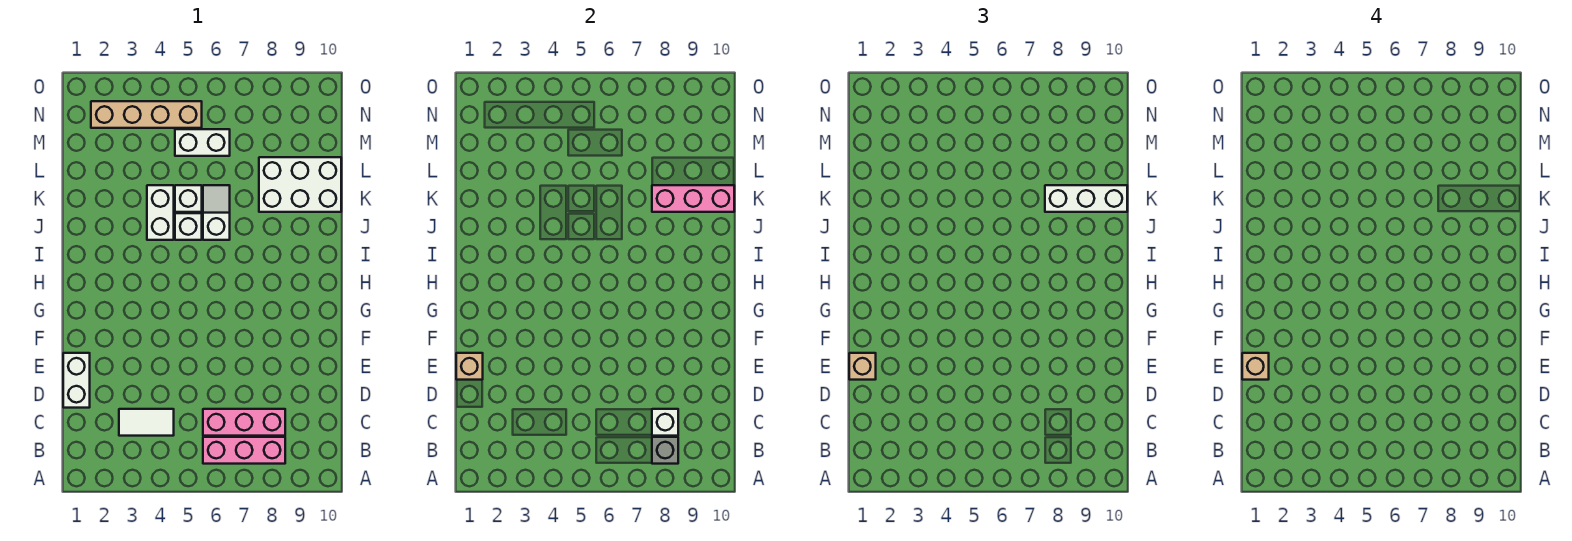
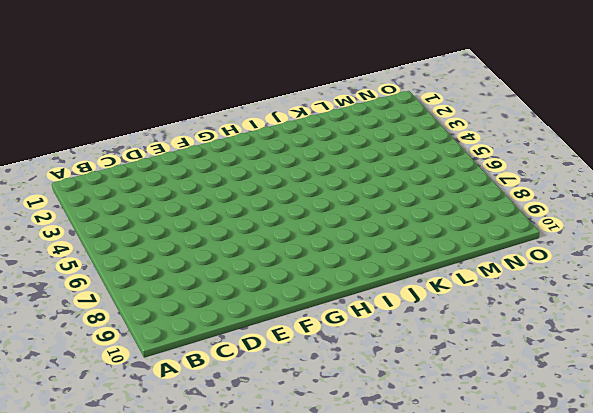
none -> pink 1x3 brick [203,437,285,464]
none -> white 1x2 tile [119,409,174,436]
none -> pink 1x3 brick [203,409,285,436]

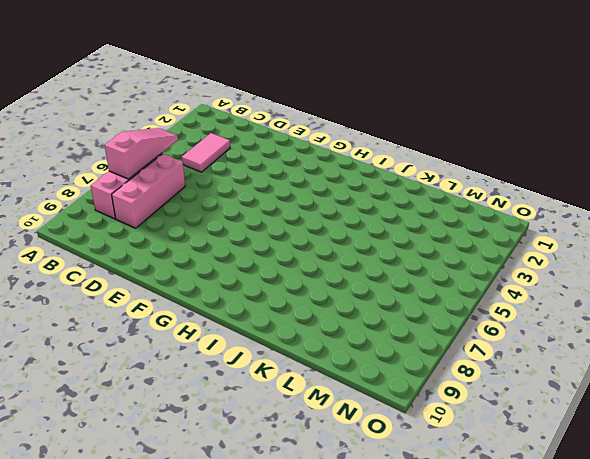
pink 1x3 slope [105,128,178,179] -> none
pink 1x2 tile [182,133,230,172] -> white 1x2 tile [119,409,174,436]
none -> white 1x2 brick [63,353,90,408]
none -> white 1x2 brick [147,185,174,240]
none -> white 1x1 brick [175,213,202,240]

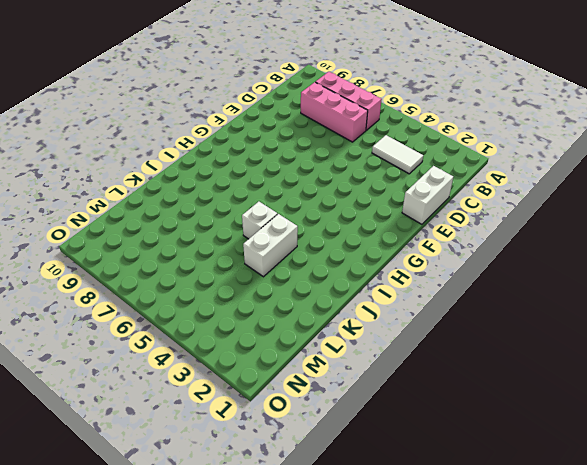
none -> white 1x2 slope [203,185,230,240]
none -> white 1x1 brick [175,185,202,212]
none -> white 2x3 brick [259,157,341,212]

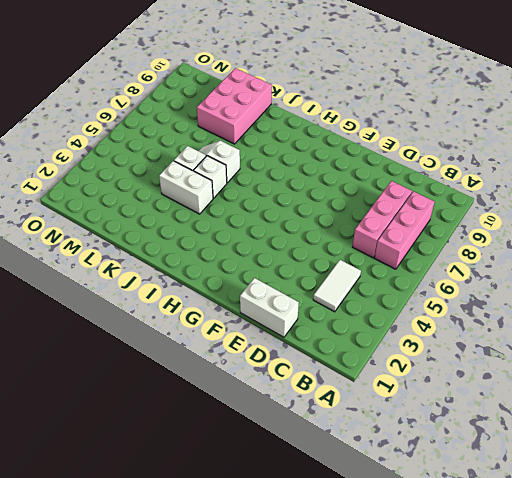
pink 2x3 brick [197,68,272,144] -> white 2x3 brick [259,157,341,212]
none -> white 1x2 brick [175,129,230,156]
none -> tan 1x4 brick [91,101,202,128]
none -> grey 1x1 brick [652,437,678,464]

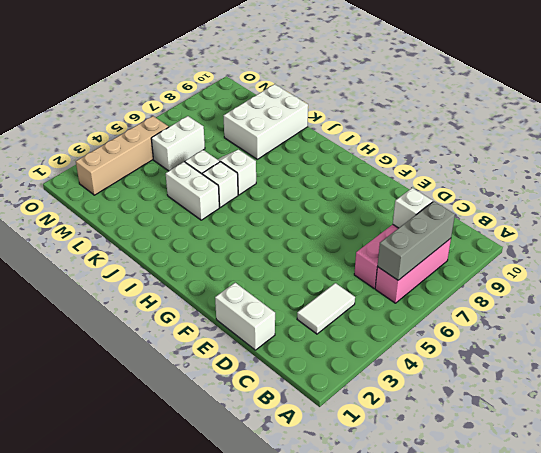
grey 1x3 brick [377,201,455,280] -> grey 1x1 brick [652,437,678,464]
none -> tan 1x1 brick [456,353,483,380]
none -> pink 1x3 brick [652,185,734,212]
none -> tan 1x1 brick [849,353,876,380]

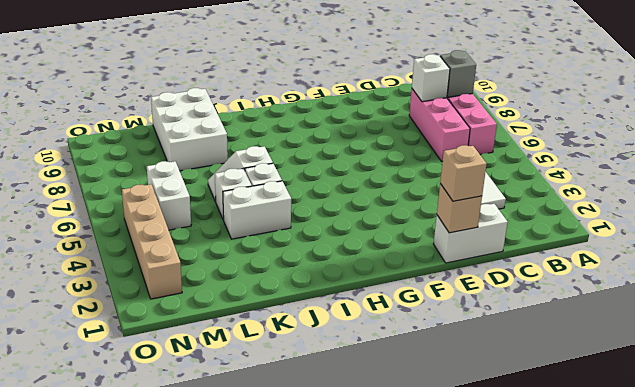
none -> pink 1x3 brick [652,185,734,212]
none -> white 1x3 brick [1045,185,1127,212]
none -> tan 1x1 brick [1242,353,1269,380]

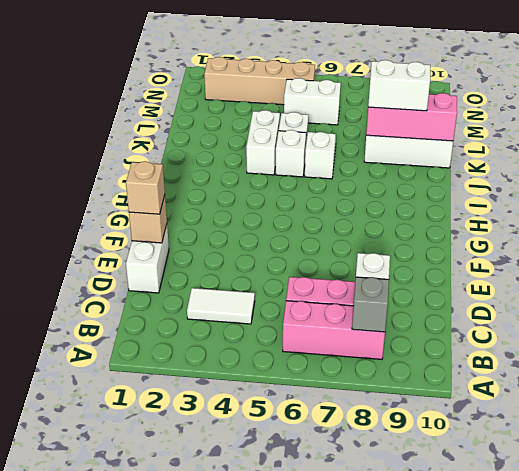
white 1x2 brick [368,60,430,111] -> white 1x3 brick [1045,185,1127,212]
none -> tan 1x1 brick [1242,353,1269,380]

